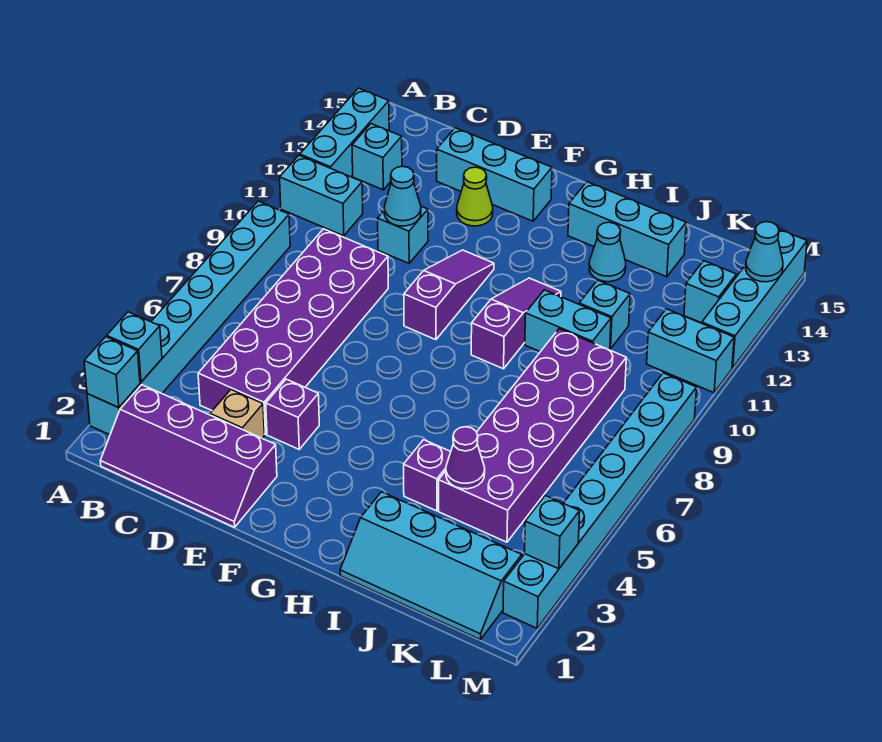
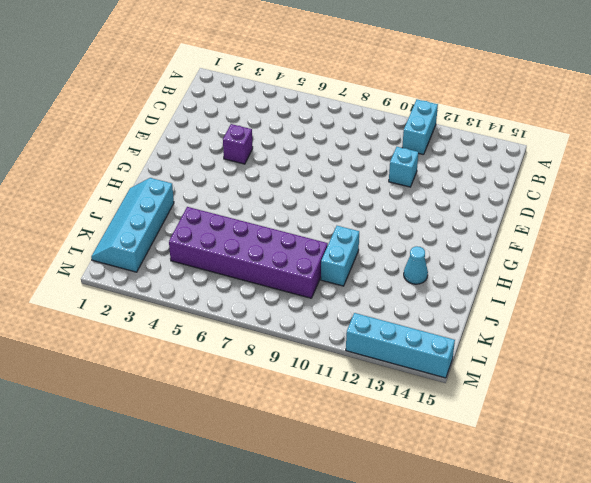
none -> cyan 1x8 brick [87,201,290,435]
none -> cyan 1x3 brick [300,88,389,177]
none -> purple 2x4 slope [100,385,277,527]
none -> cyan 1x1 brick [352,124,402,190]

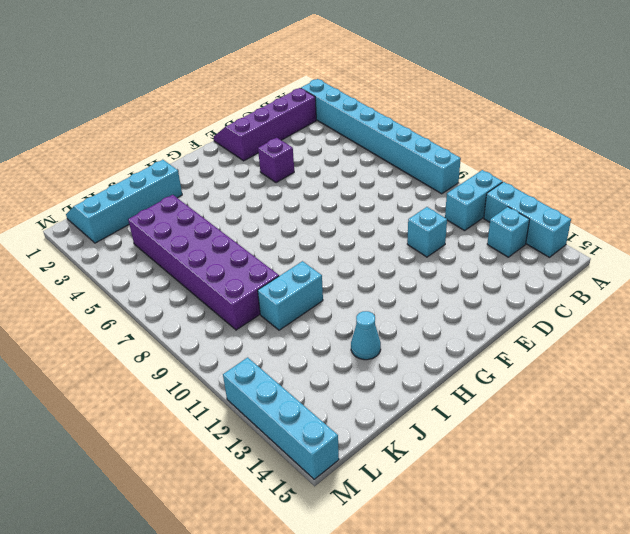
none -> purple 2x6 brick [198,229,388,434]
none -> tan 1x1 brick [210,390,264,438]
none -> cyan 1x3 brick [437,128,552,221]
none -> lime 1x1 cone [457,167,493,226]

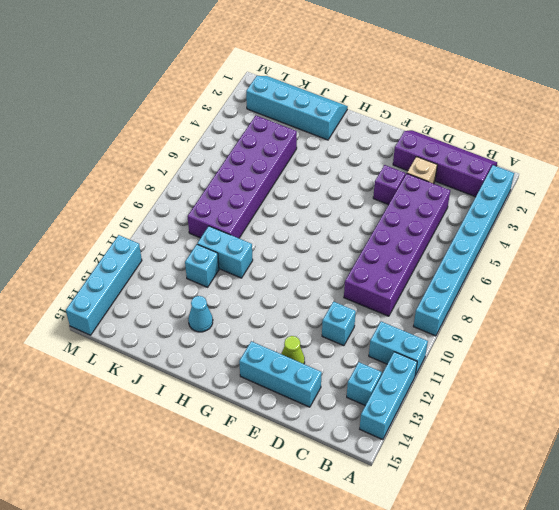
none -> purple 1x3 slope [404,250,494,340]
none -> purple 1x3 slope [471,278,561,369]
none -> cyan 1x3 brick [568,182,686,277]
none -> purple 1x1 brick [404,440,451,511]

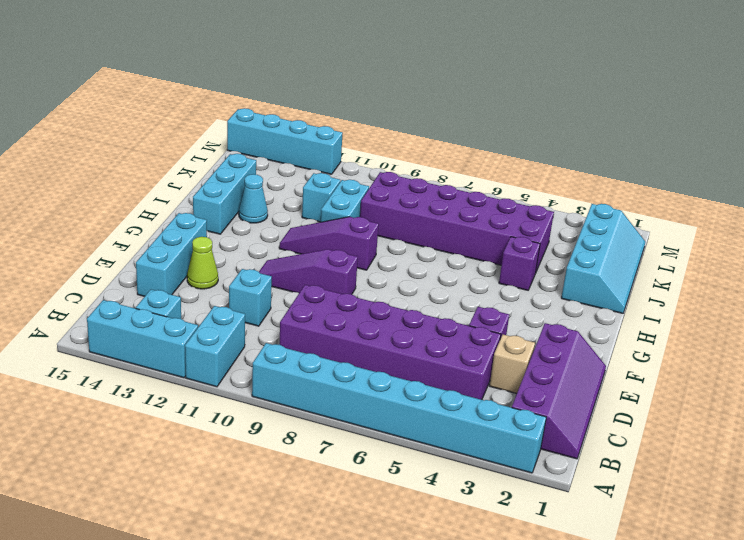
none -> cyan 1x2 brick [647,309,734,393]
none -> cyan 1x1 brick [684,261,736,323]
none -> cyan 1x8 brick [503,373,697,628]
none -> cyan 1x1 brick [84,337,140,408]

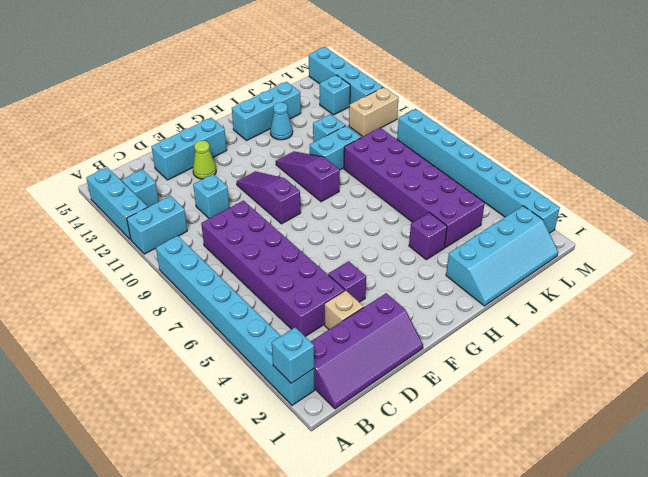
tan 1x2 brick [349,87,399,136] -> cyan 1x2 brick [647,309,734,393]
none -> cyan 1x1 brick [107,312,162,382]
none -> cyan 1x1 cone [384,166,421,226]
none -> purple 1x1 cone [446,427,485,489]
none -> cyan 1x1 brick [525,496,580,569]

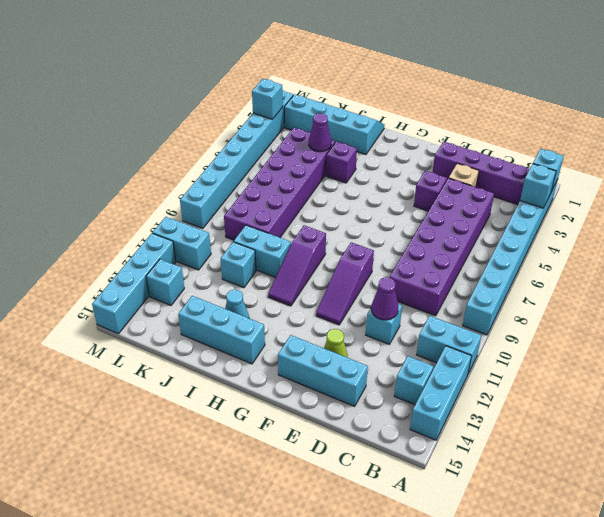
purple 1x1 cone [371,277,398,320] -> cyan 1x1 cone [384,166,421,226]
none -> cyan 1x1 cone [746,222,783,282]

